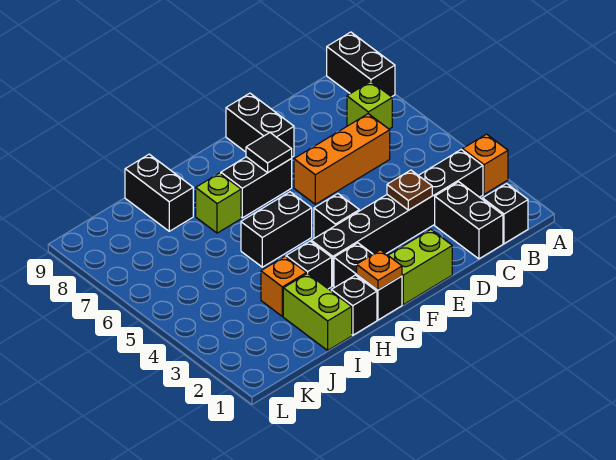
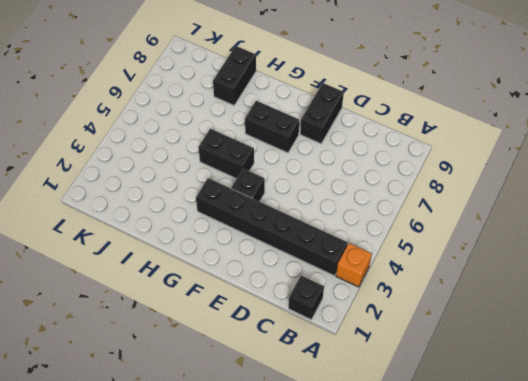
none -> black 1x2 brick [327,32,395,97]
none -> lime 1x1 brick [347,81,392,129]
none -> black 1x2 brick [435,182,503,259]

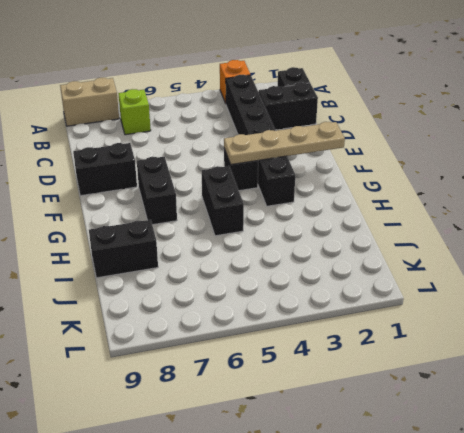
tan 1x2 brick [60,78,119,126] -> black 1x2 brick [327,32,395,97]
tan 1x4 plate [224,122,345,165] -> none
none -> orange 1x3 brick [294,114,390,204]
none -> lime 1x2 brick [388,229,452,305]
none -> black 1x2 brick [334,243,402,320]

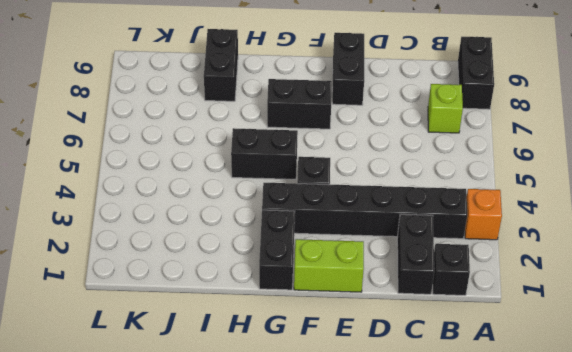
none -> orange 1x3 brick [294,114,390,204]
none -> black 1x1 brick [331,275,377,335]
none -> black 1x1 brick [286,241,332,289]

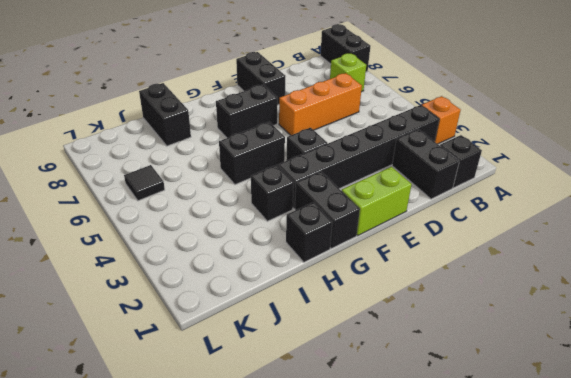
black 1x1 tile [124,165,165,201] -> black 1x1 tile moved to [246,133,292,173]
none -> lime 1x1 brick [196,173,241,233]
none -> lime 1x2 brick [283,273,352,350]
none -> orange 1x1 brick [261,257,306,316]

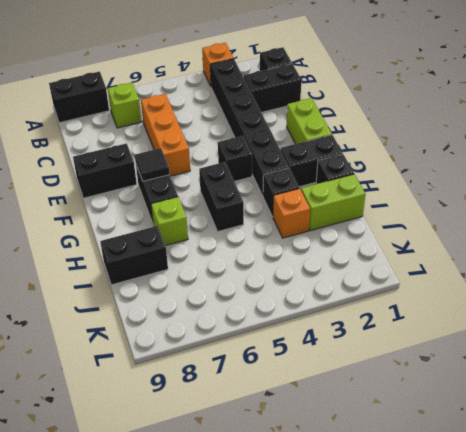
none -> brown 1x1 plate [387,170,432,210]
none -> orange 1x1 plate [357,250,402,290]

